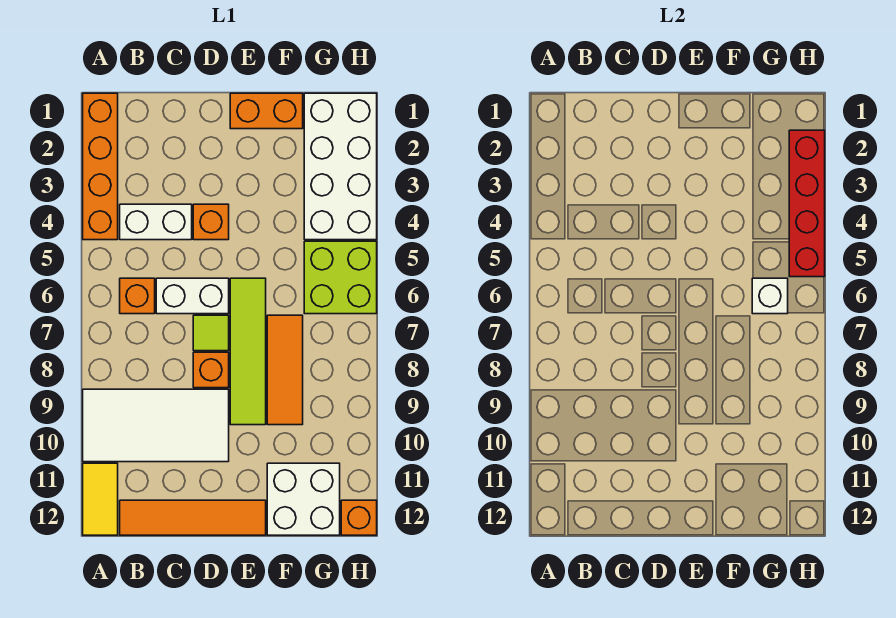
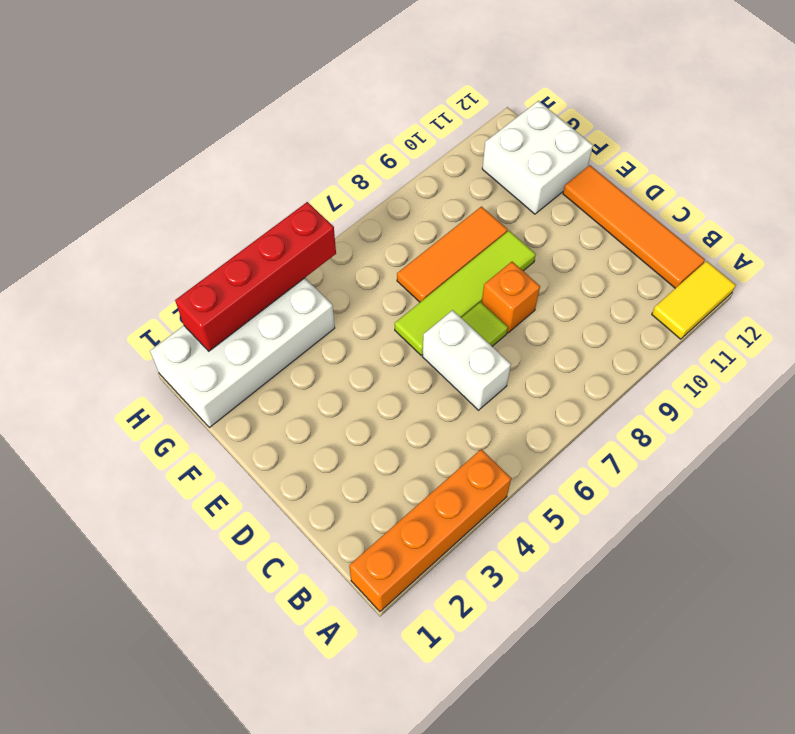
none -> white 2x4 tile [83,389,229,462]
none -> white 1x2 brick [120,204,192,240]
none -> orange 1x1 brick [120,278,155,314]

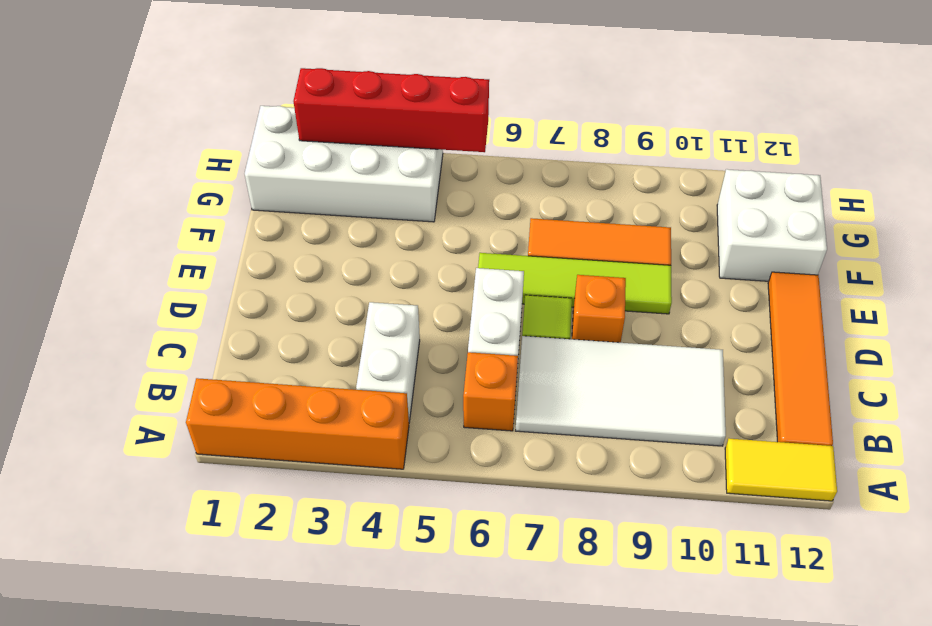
white 2x4 tile [516,336,726,446] -> white 2x4 tile turned to [83,389,229,462]
none -> orange 1x1 brick [193,204,229,240]
none -> orange 1x2 brick [230,93,303,129]
none -> lime 2x2 brick [304,241,377,314]

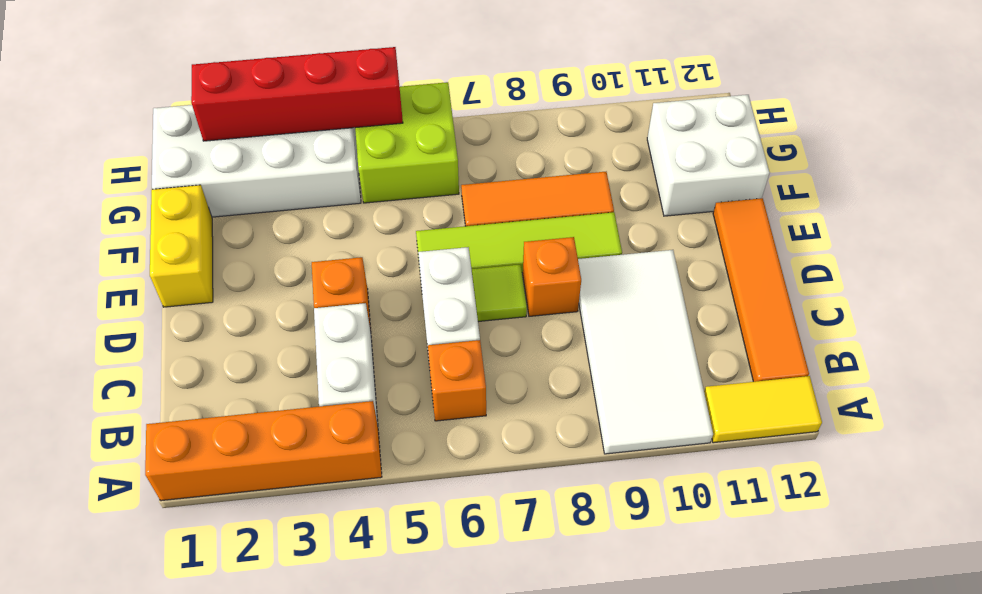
yellow 1x2 brick [150,185,213,307] -> orange 1x2 brick [230,93,303,129]
none -> orange 1x1 brick [341,500,377,535]
none -> white 1x1 brick [752,278,788,314]

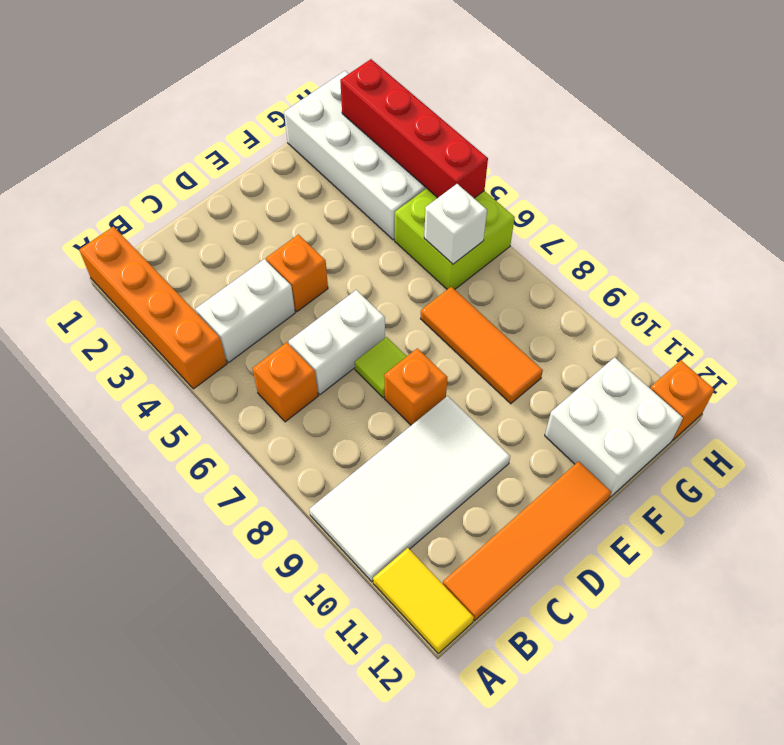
none -> orange 1x2 brick [230,93,303,129]
none -> lime 1x4 tile [230,278,266,425]

